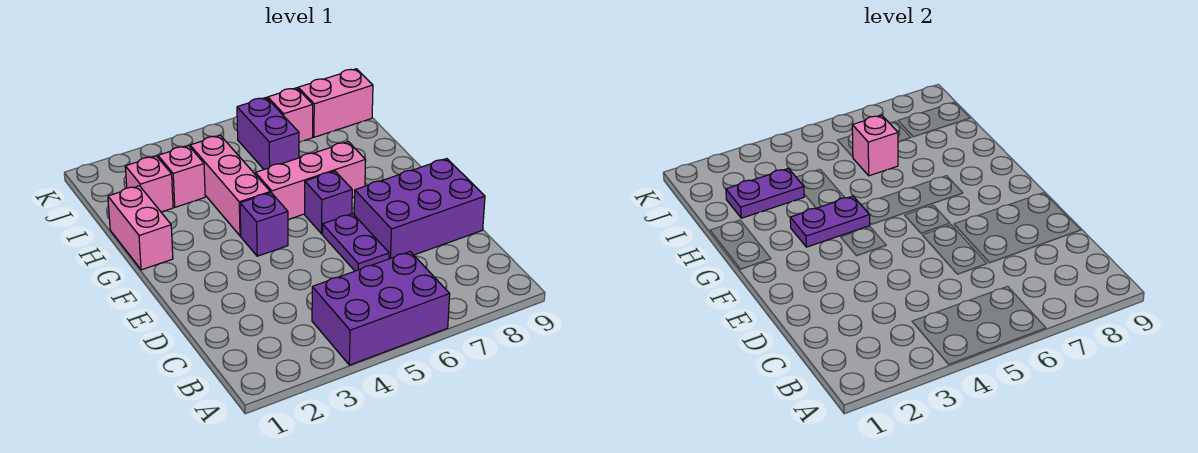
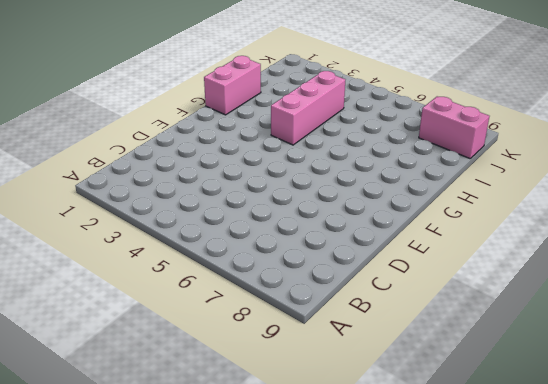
none -> purple 2x3 brick [312,252,450,365]
none -> purple 1x2 plate [322,214,389,271]
none -> purple 2x3 brick [354,159,485,259]

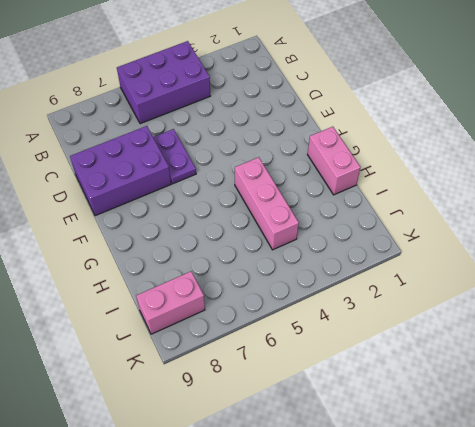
none -> purple 1x1 brick [240,193,288,256]
none -> purple 1x1 brick [305,171,352,234]
none -> pink 1x3 brick [255,142,366,220]

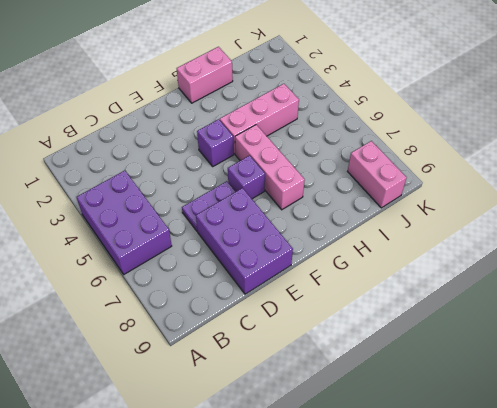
none -> pink 1x1 brick [125,156,173,212]
none -> pink 1x1 brick [158,146,205,207]
none -> purple 1x2 brick [237,98,299,169]

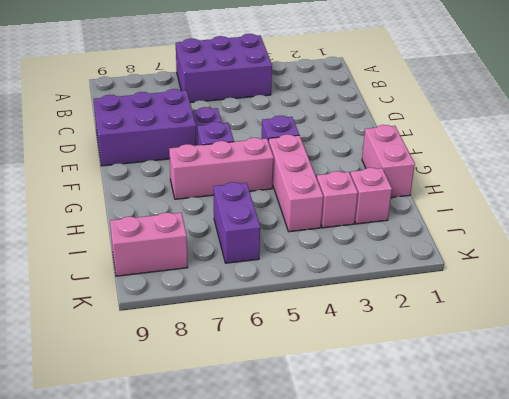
none -> pink 1x1 brick [268,88,313,142]
none -> purple 1x2 plate [790,196,870,247]
none -> purple 1x2 plate [726,168,804,218]

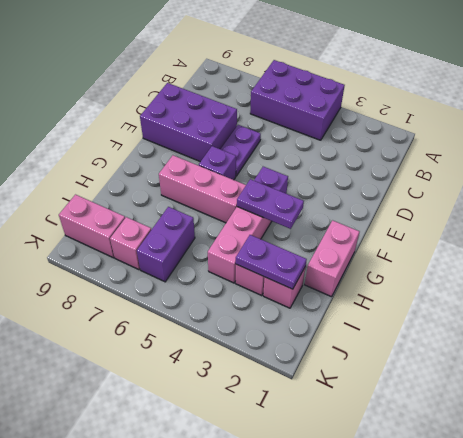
none -> pink 1x1 brick [852,115,898,176]

